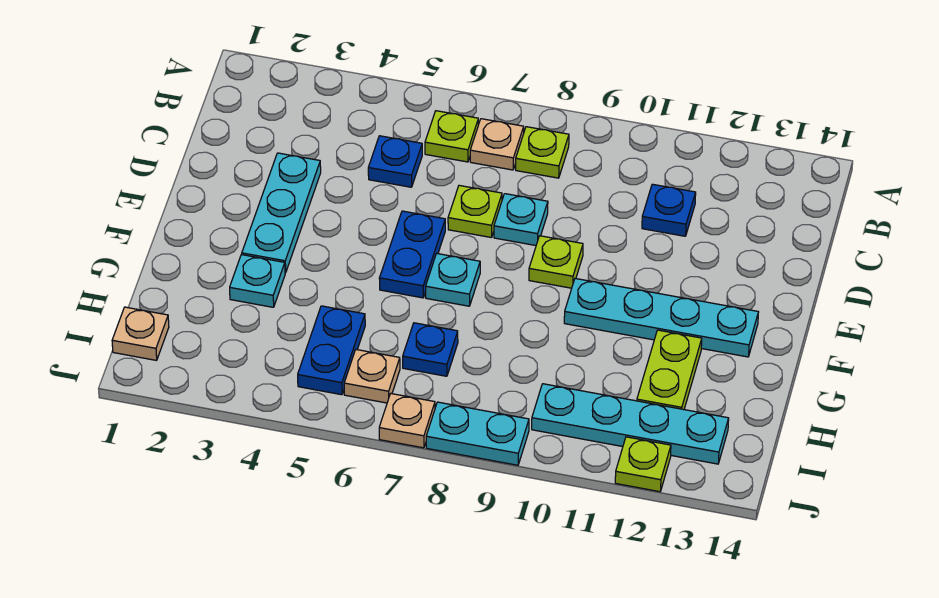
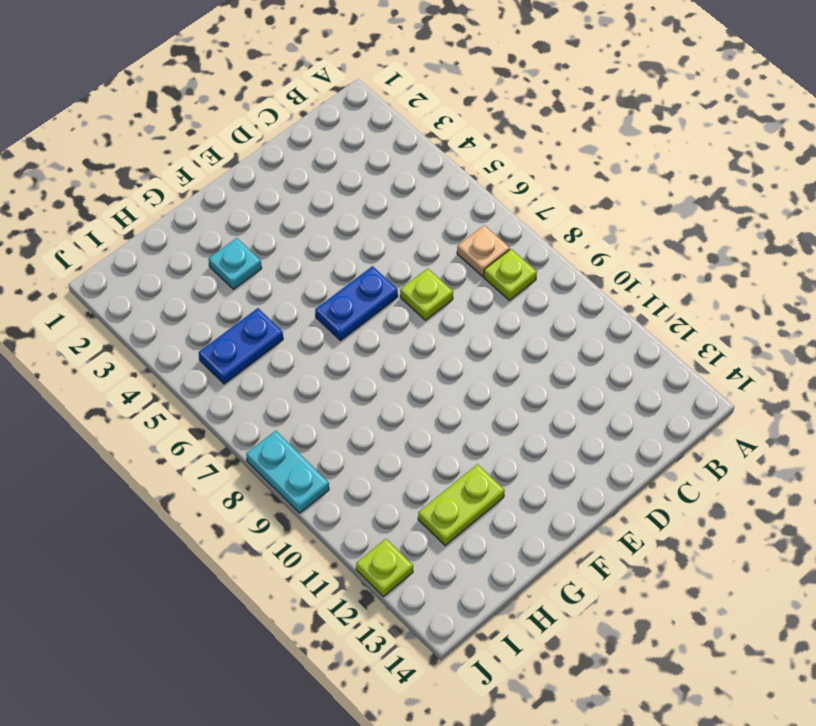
none -> lime 1x1 plate [425,111,478,162]
none -> blue 1x1 plate [368,136,422,187]
none -> blue 1x1 plate [642,184,696,236]

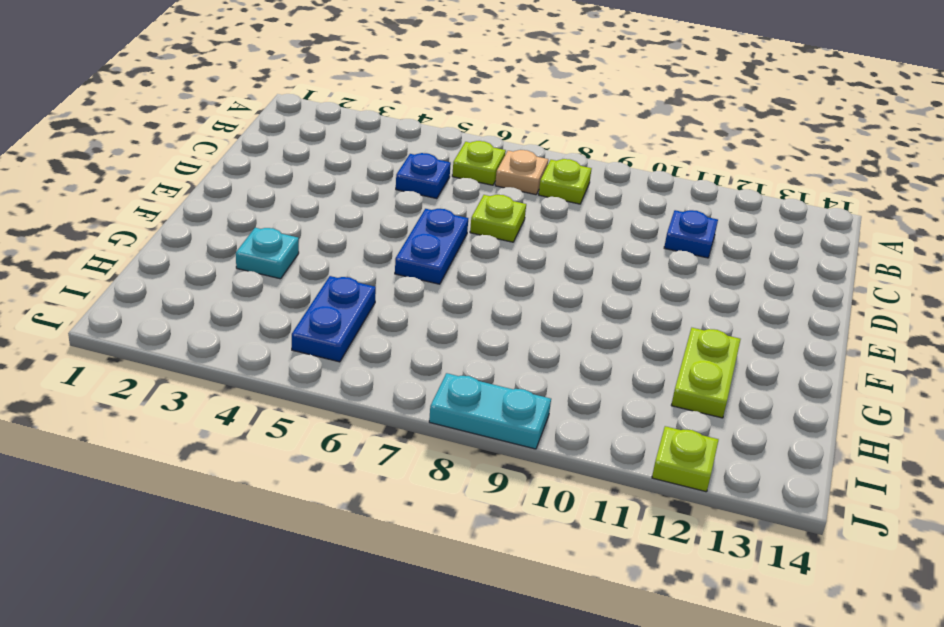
none -> cyan 1x3 plate [242,153,321,273]
none -> cyan 1x1 plate [494,194,548,245]
none -> lime 1x1 plate [529,236,583,288]

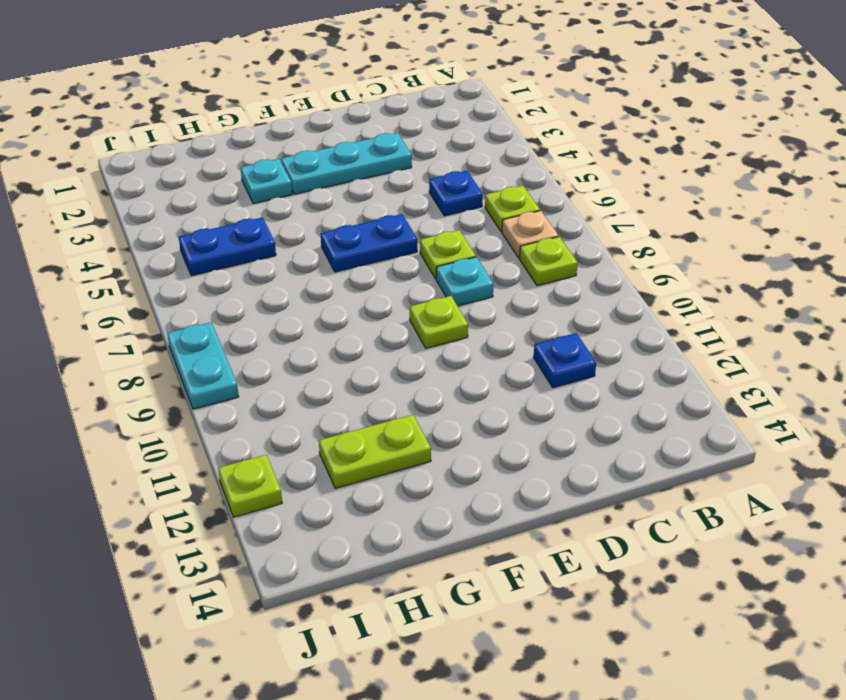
none -> cyan 1x1 plate [426,254,480,306]
none -> cyan 1x4 plate [564,279,758,357]
none -> blue 1x1 plate [403,323,458,376]

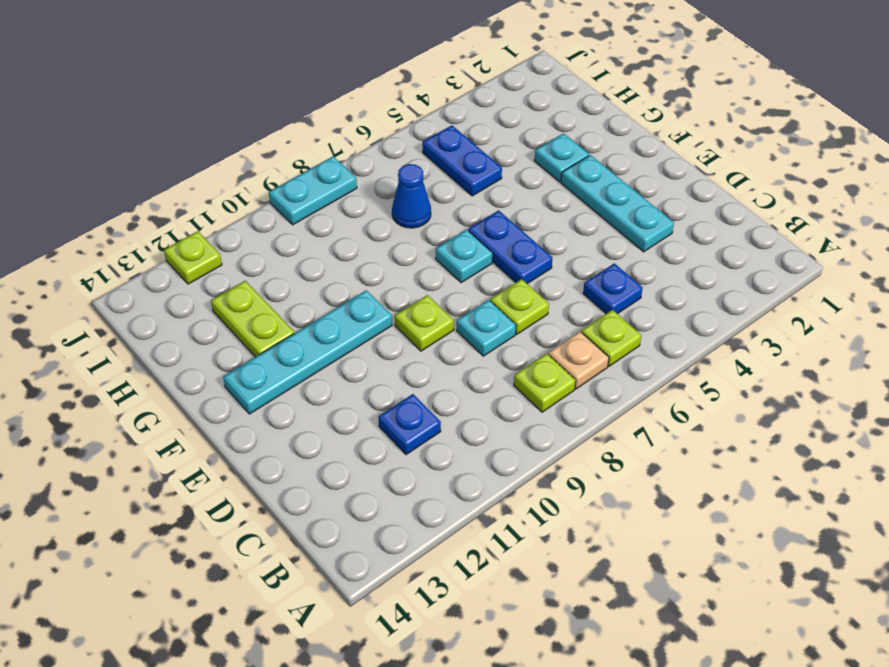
blue 1x1 cone [392,164,431,228] -> blue 1x1 plate [403,323,458,376]
none -> tan 1x1 plate [112,307,169,360]
none -> tan 1x1 plate [344,350,400,403]
none -> cyan 1x4 plate [532,384,729,464]

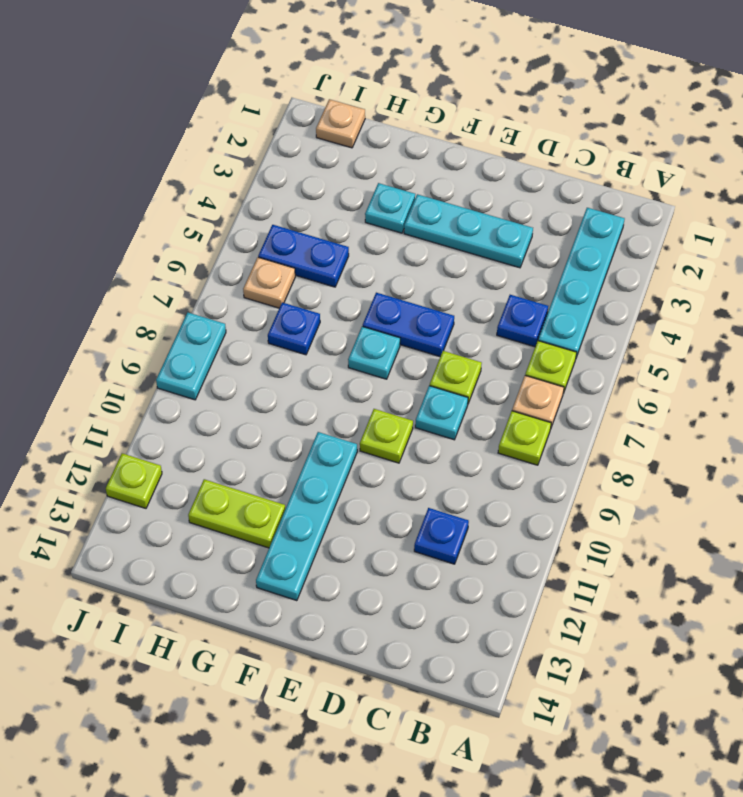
cyan 1x4 plate [538,208,625,357] -> cyan 1x4 plate moved to [532,384,729,464]
none -> tan 1x1 plate [379,394,435,448]

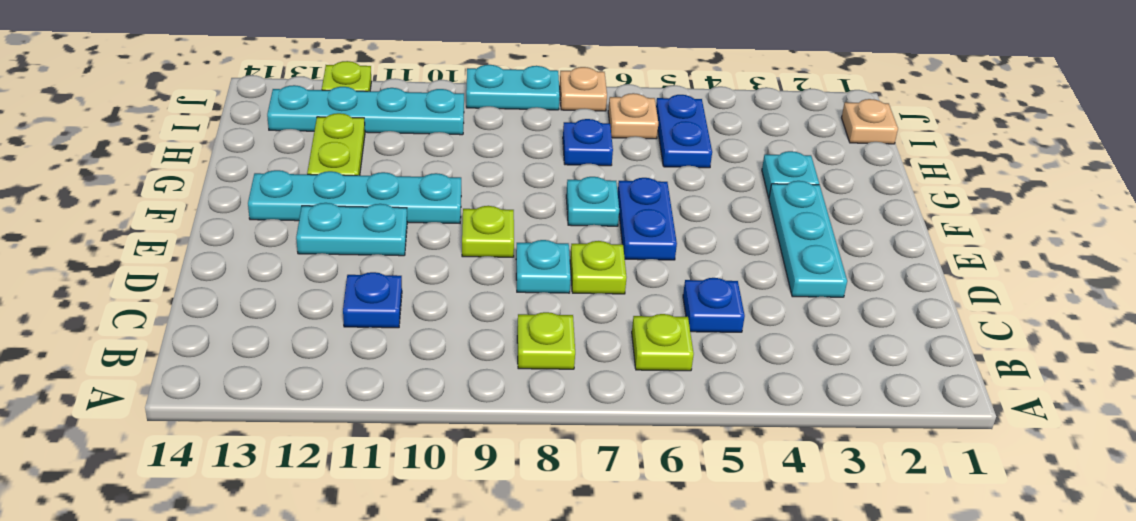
cyan 1x2 plate [296,203,407,256] -> none
none -> tan 1x1 plate [470,119,524,170]

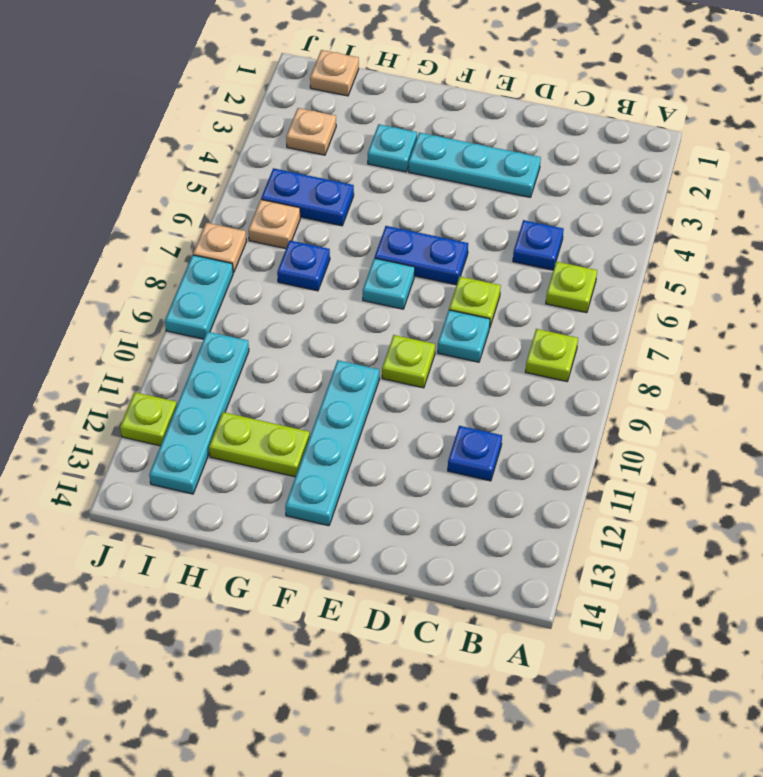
tan 1x1 plate [286,108,336,155] -> tan 1x1 plate moved to [470,119,524,170]

